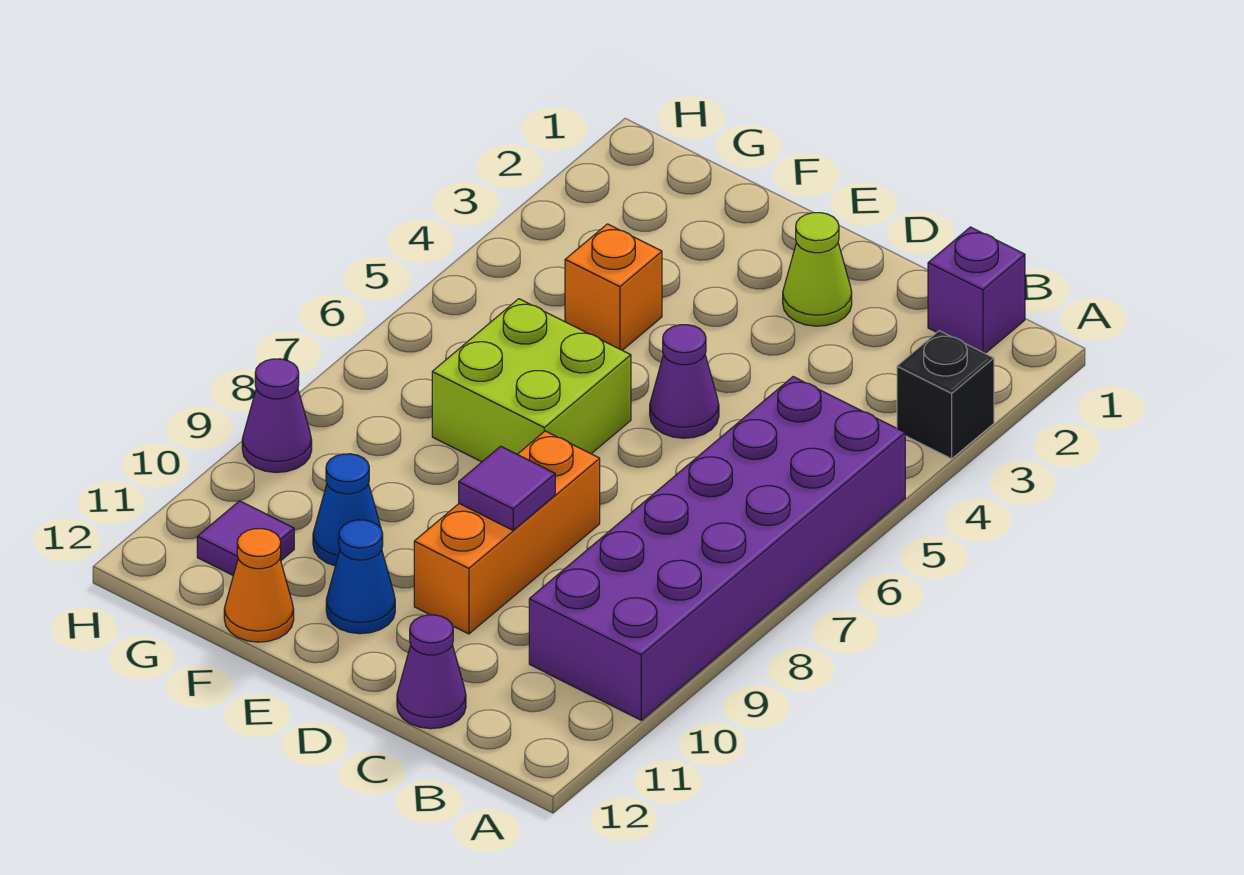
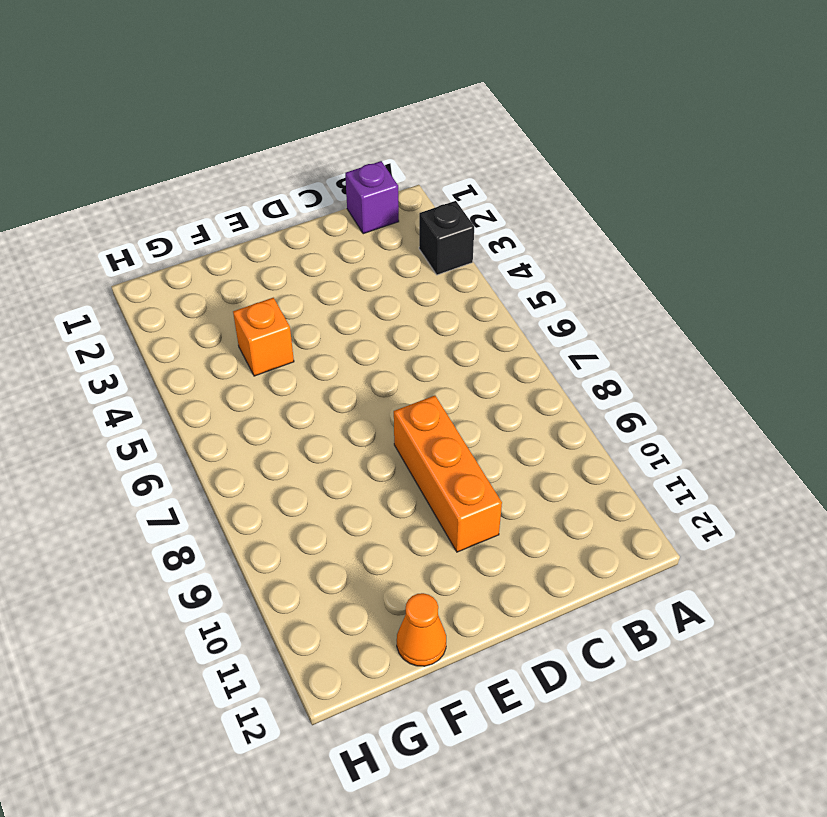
none -> purple 2x6 brick [529,377,905,720]
none -> purple 1x1 cone [397,615,466,729]
none -> lime 1x1 cone [783,213,852,326]

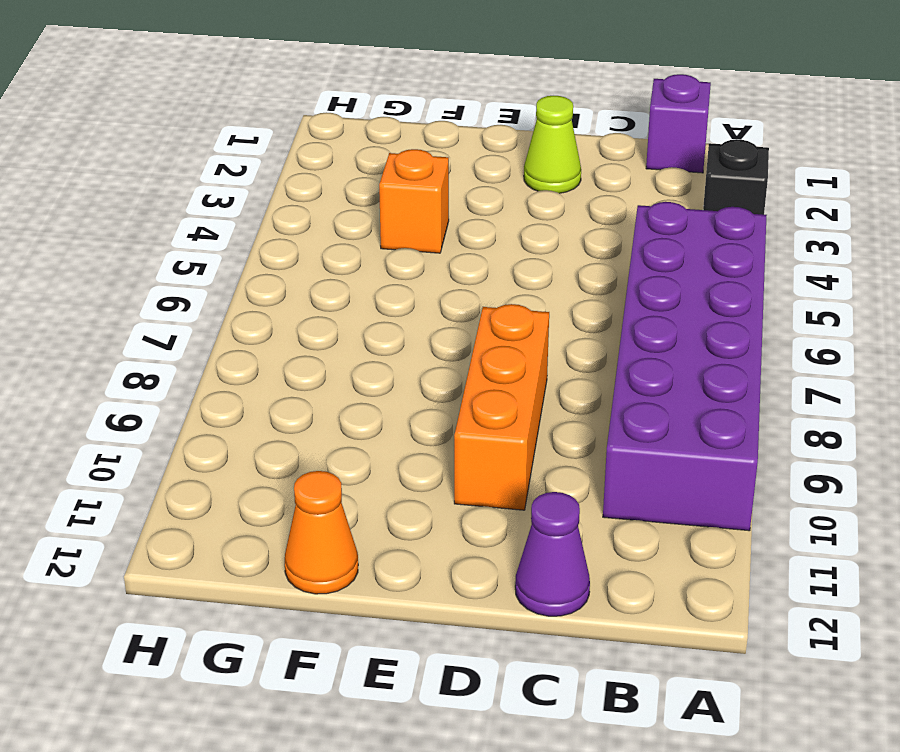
none -> purple 1x1 cone [650,325,719,438]
none -> lime 2x2 brick [432,299,631,462]
none -> blue 1x1 cone [326,520,395,634]

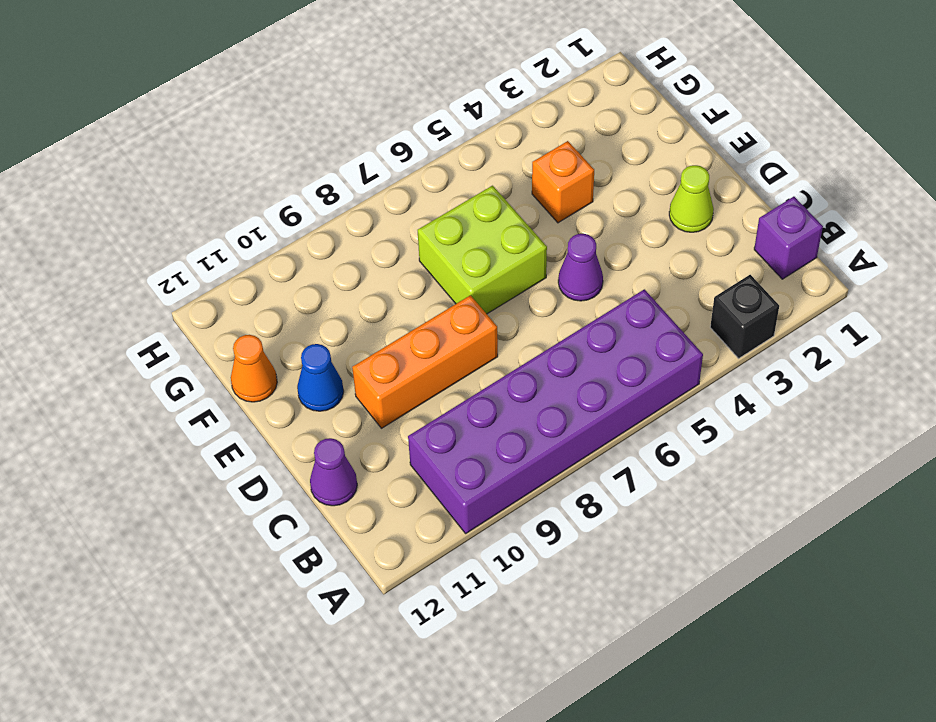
none -> blue 1x1 cone [313,454,381,566]
none -> purple 1x1 tile [197,501,294,575]
none -> purple 1x1 cone [242,359,312,473]

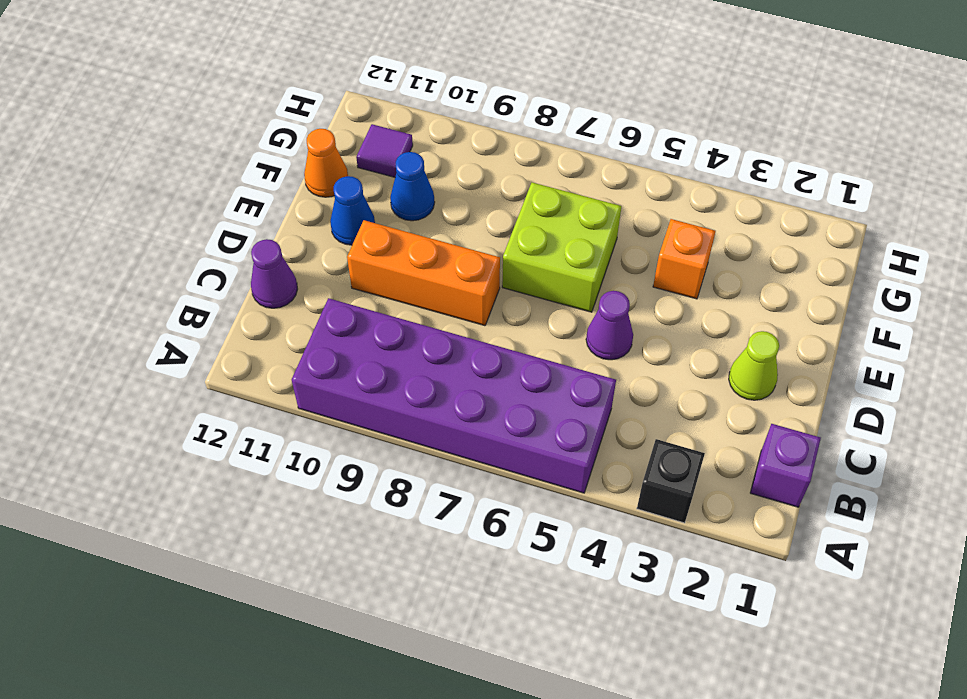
none -> purple 1x1 cone [242,359,312,473]
none -> purple 1x1 tile [459,446,555,530]

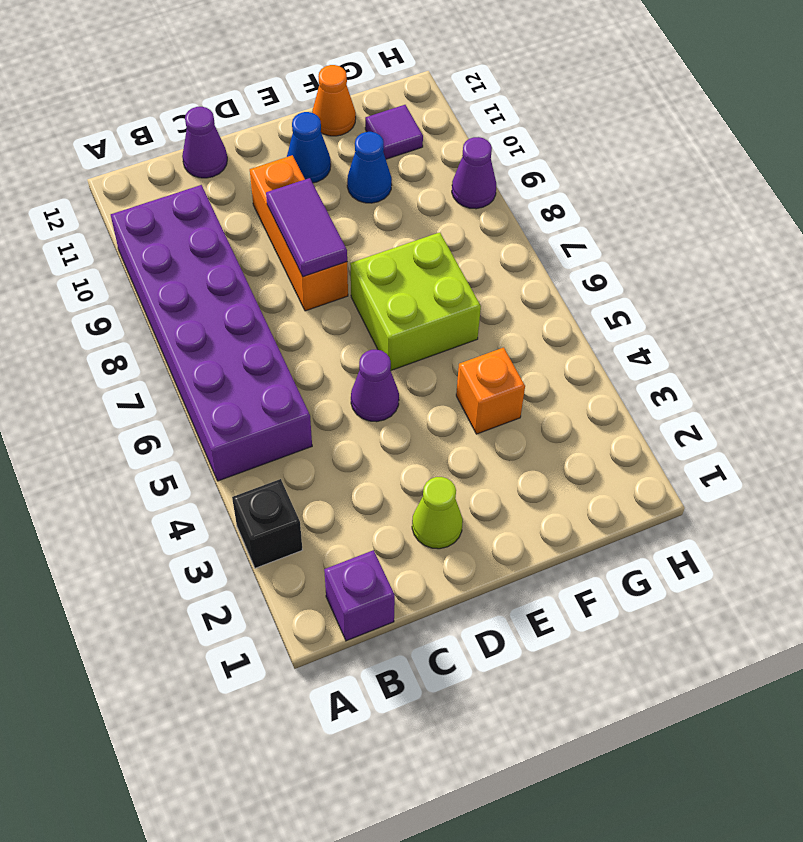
purple 1x2 tile [266,178,347,277] -> purple 1x1 tile [459,446,555,530]

